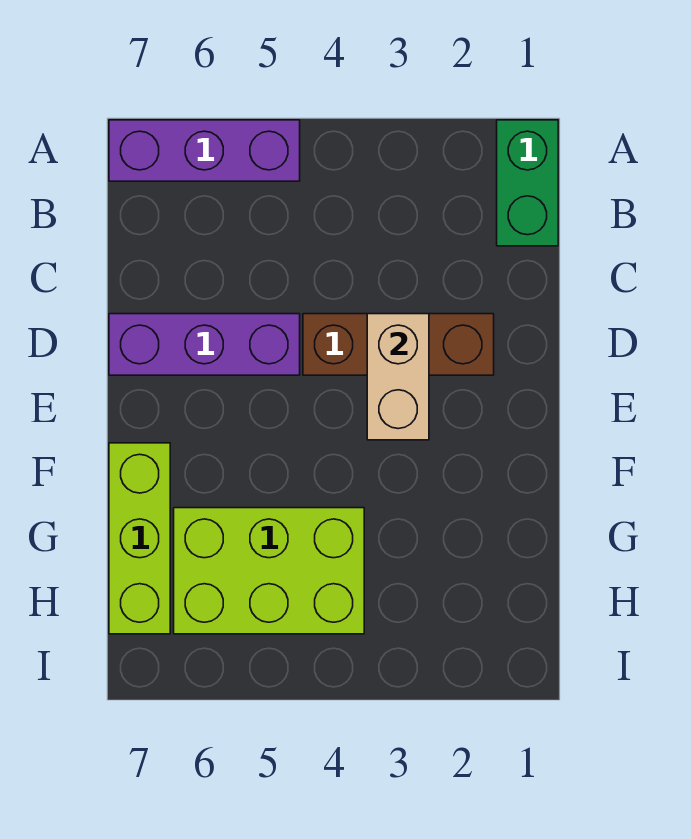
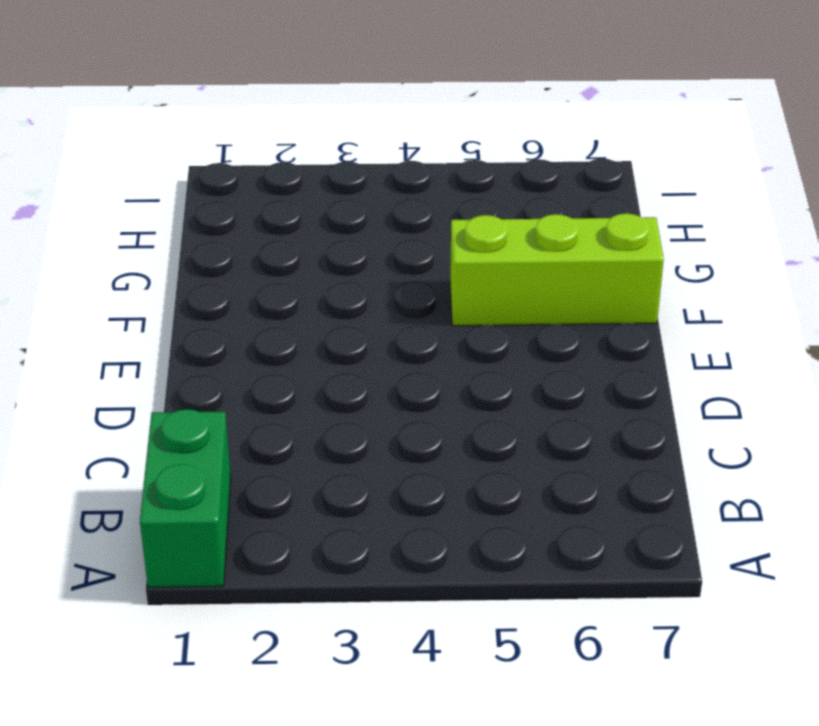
lime 1x3 brick [450,213,664,326] -> lime 1x3 brick turned to [109,443,170,634]
none -> purple 1x3 brick [109,120,300,181]
none -> brown 1x3 brick [303,314,494,375]

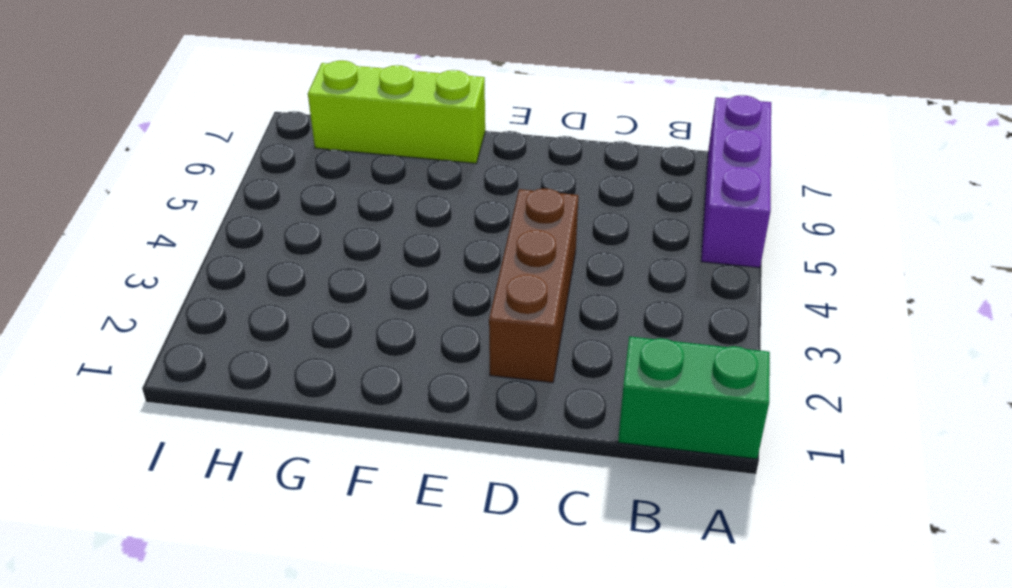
none -> purple 1x3 brick [109,314,300,375]
none -> lime 2x3 brick [174,508,364,634]

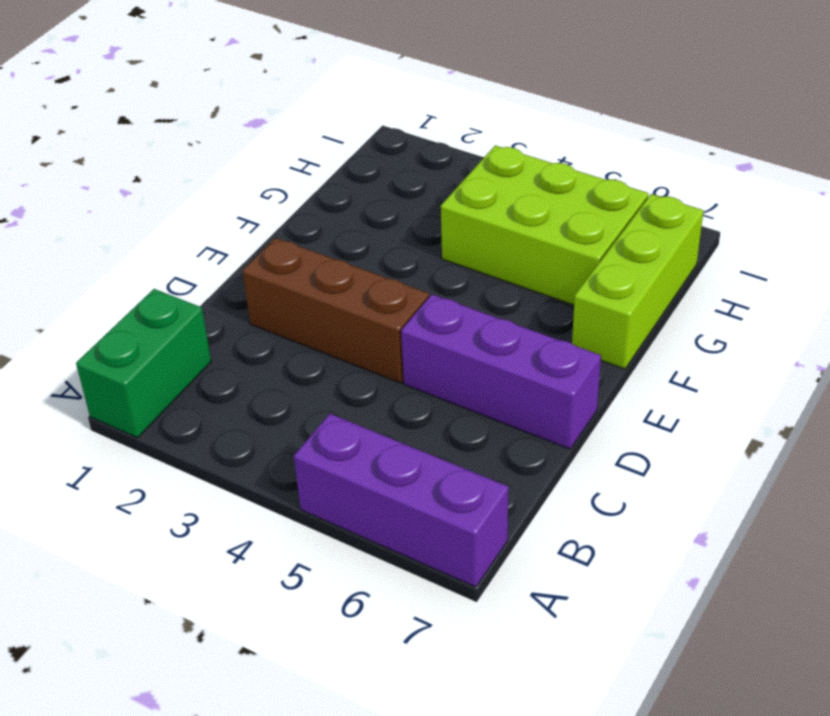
none -> tan 1x2 brick [367,314,429,440]

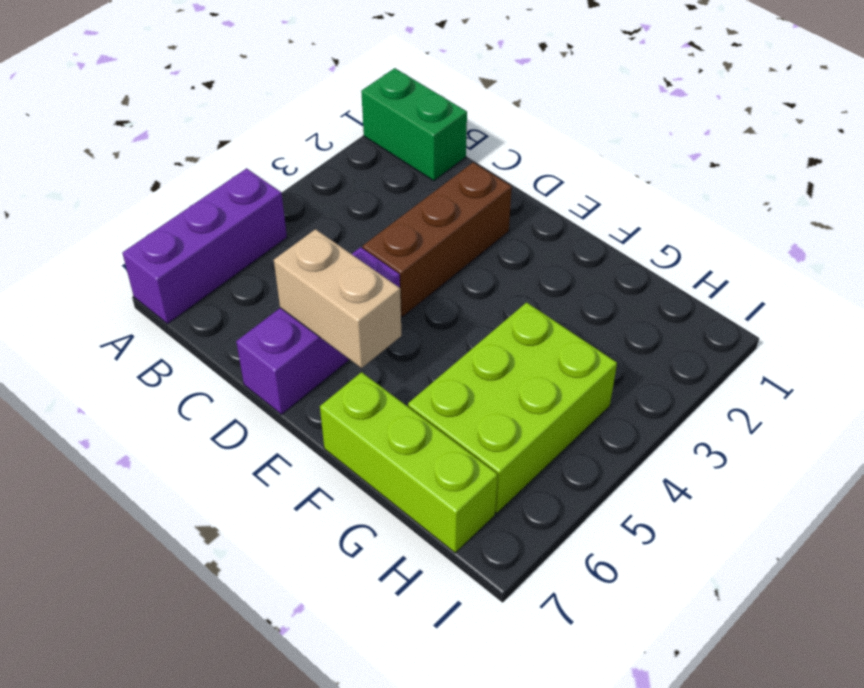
tan 1x2 brick [274,229,401,368] -> tan 1x2 brick moved to [367,314,429,440]

